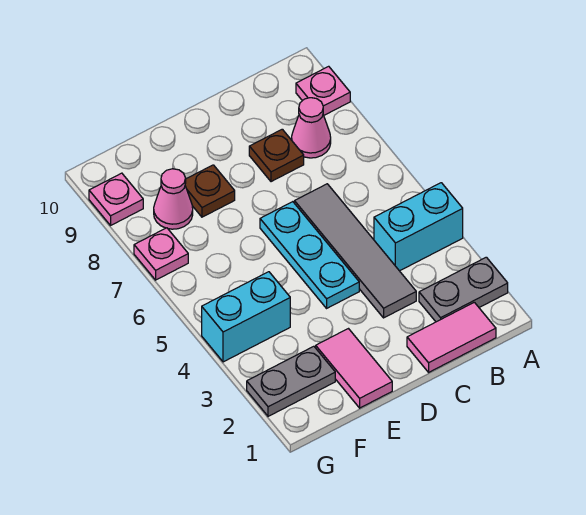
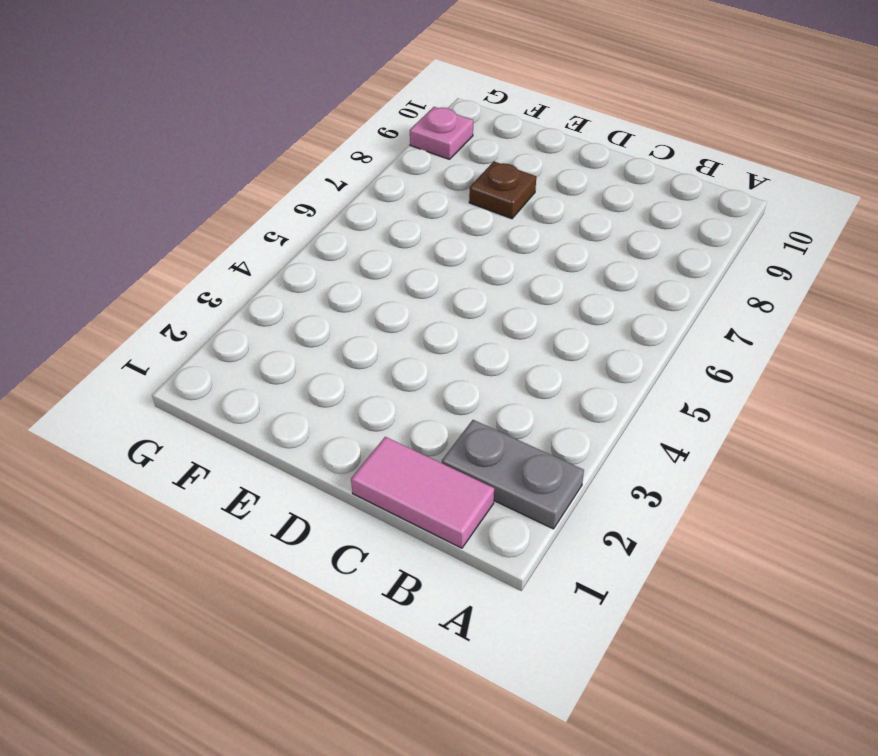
none -> cyan 1x2 brick [374,183,463,271]
none -> pink 1x1 plate [296,66,350,115]
none -> pink 1x1 cone [292,98,331,158]

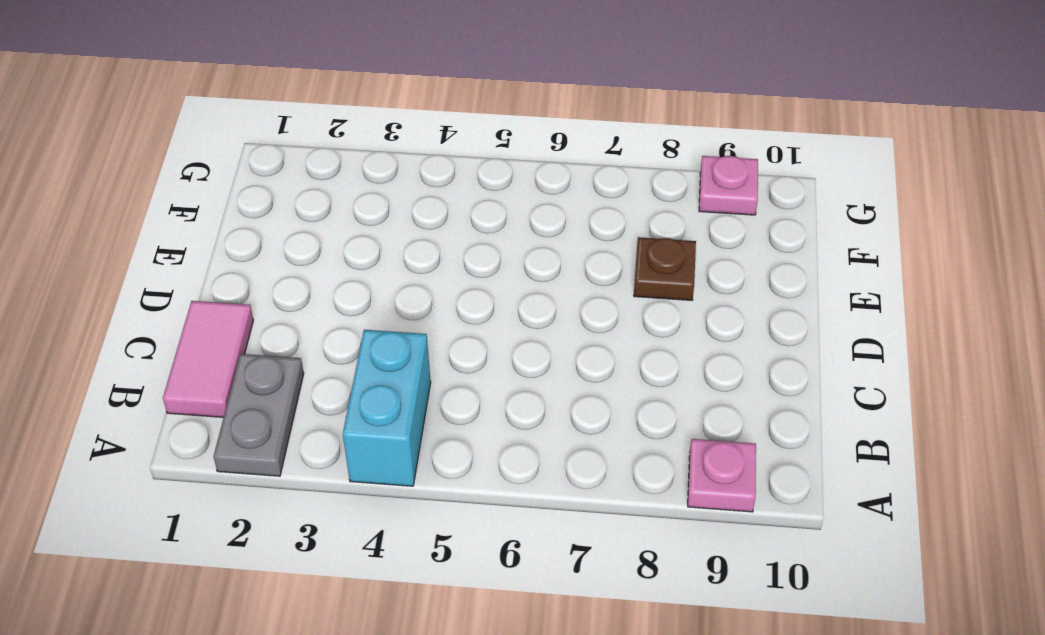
none -> pink 1x1 cone [292,98,331,158]
none -> grey 1x4 tile [295,184,416,318]
none -> brown 1x1 plate [249,129,304,182]

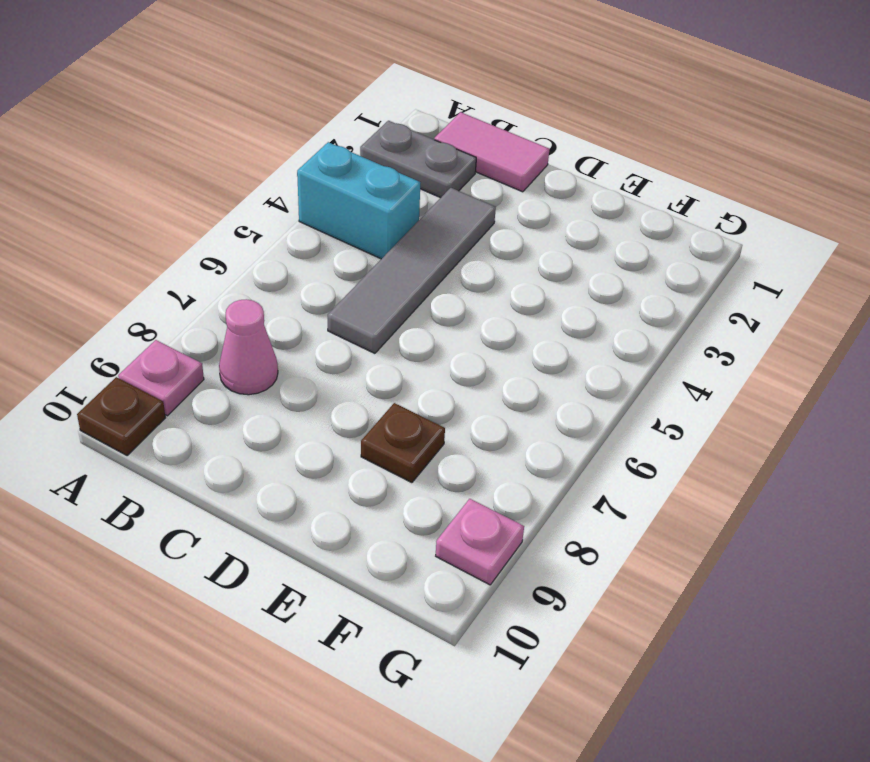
brown 1x1 plate [77,377,165,455] -> brown 1x1 plate moved to [249,129,304,182]
none -> cyan 1x3 plate [260,202,359,308]
none -> pink 1x2 tile [316,329,392,408]
none -> grey 1x2 plate [247,346,335,416]

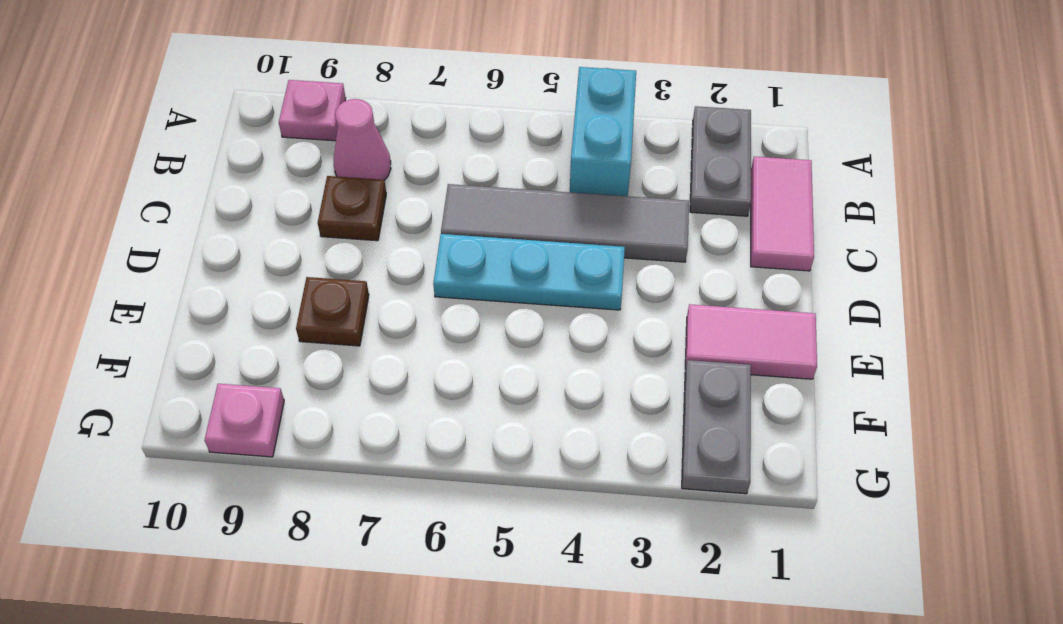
none -> cyan 1x2 brick [202,272,290,362]
none -> pink 1x1 cone [154,169,193,229]
none -> pink 1x1 plate [134,228,188,280]

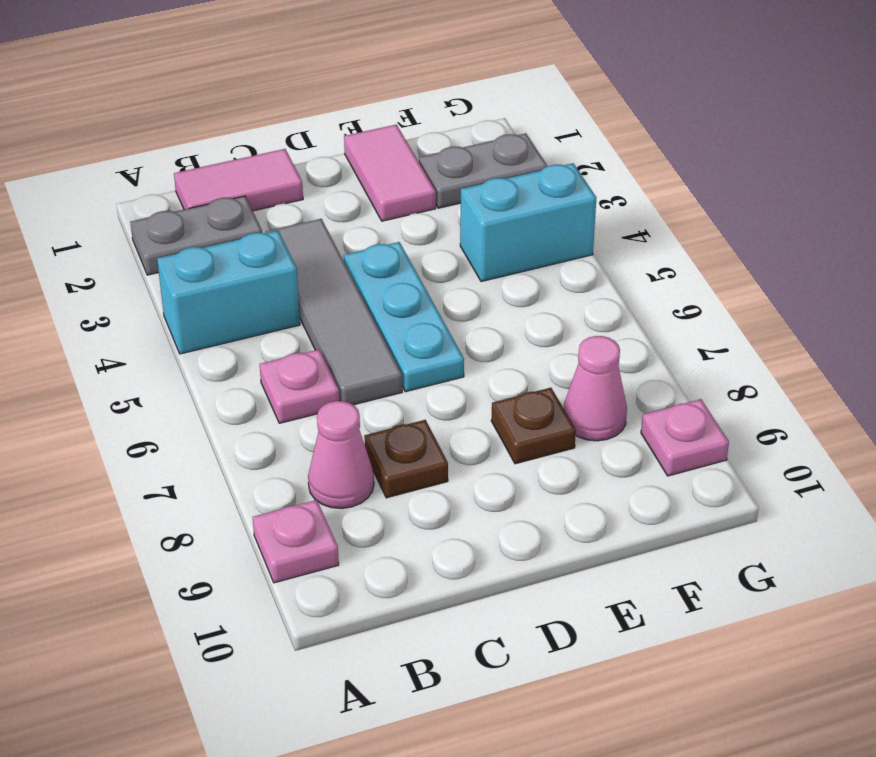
pink 1x1 plate [260,350,339,423] -> pink 1x1 plate moved to [134,228,188,280]

